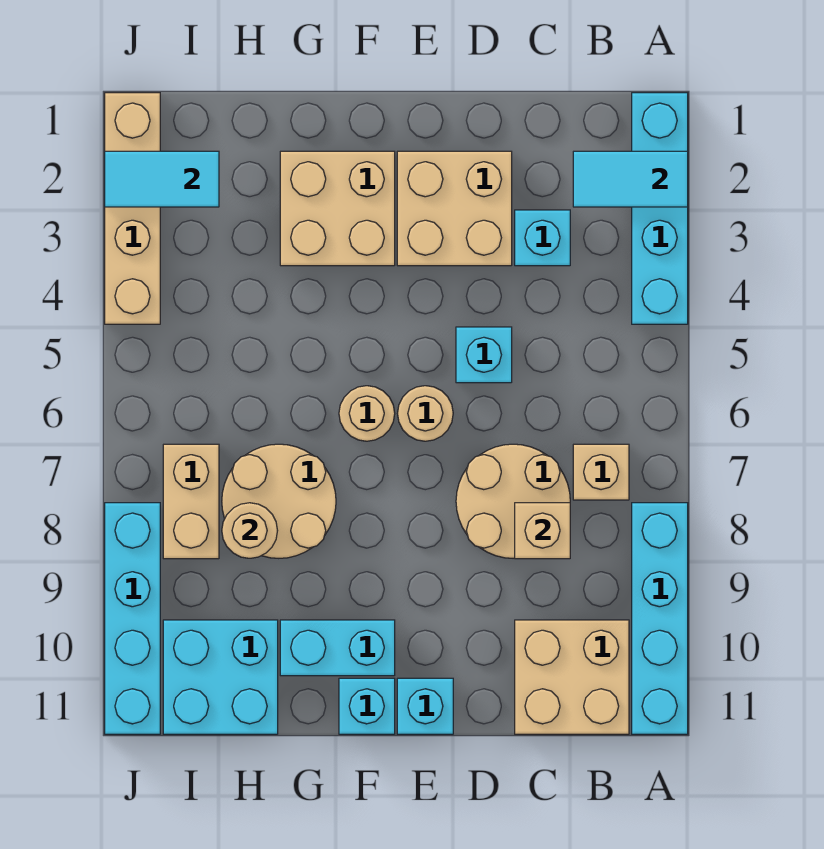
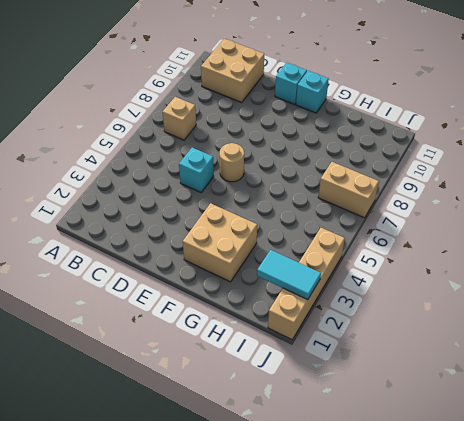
tan 1x2 brick [318,162,379,218] -> tan 1x2 brick turned to [163,444,219,559]
none -> cyan 1x4 brick [632,93,688,324]
none -> cyan 1x4 brick [632,503,688,734]
none -> cyan 1x1 brick [515,210,570,266]

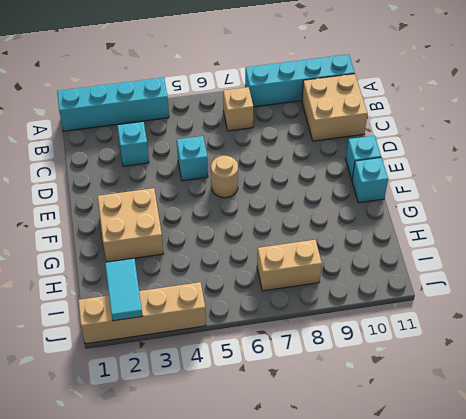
none -> tan 2x2 round brick [456,444,570,558]
none -> tan 2x2 brick [397,151,512,266]
none -> tan 1x1 round brick [339,386,395,441]

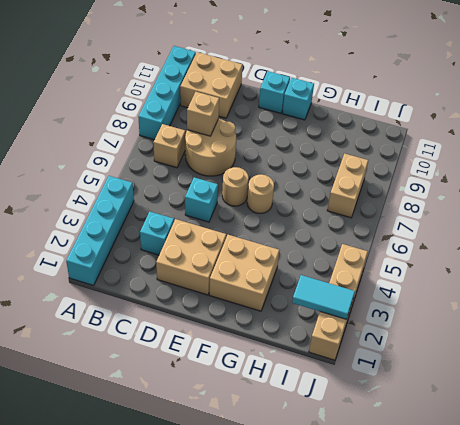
none -> cyan 1x2 brick [280,620,395,676]
none -> tan 2x2 round brick [222,444,336,558]
none -> cyan 2x2 brick [163,620,278,734]

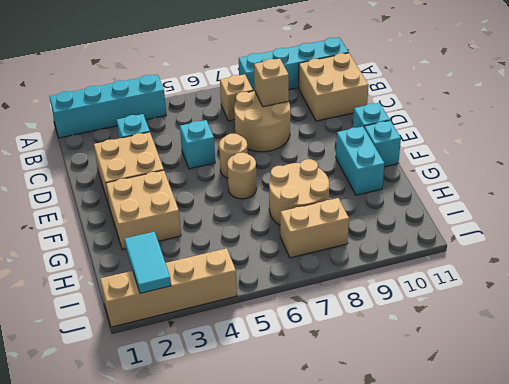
none -> cyan 2x2 brick [163,620,278,734]
none -> cyan 1x4 brick [105,503,160,734]
none -> cyan 1x2 tile [573,151,688,207]

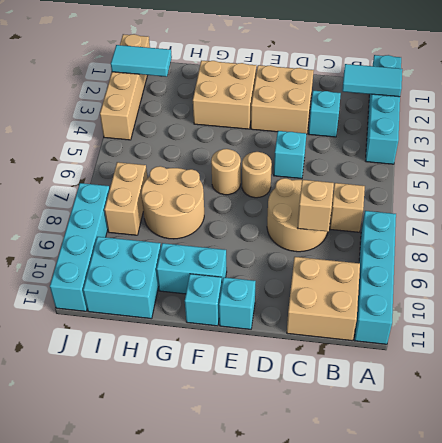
none -> tan 1x1 round brick [222,503,278,558]

